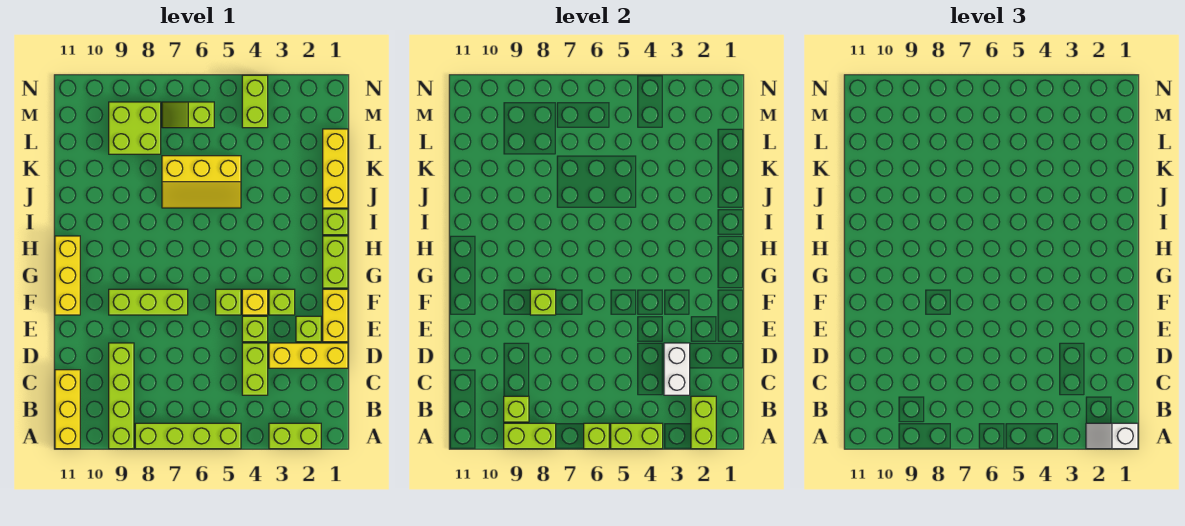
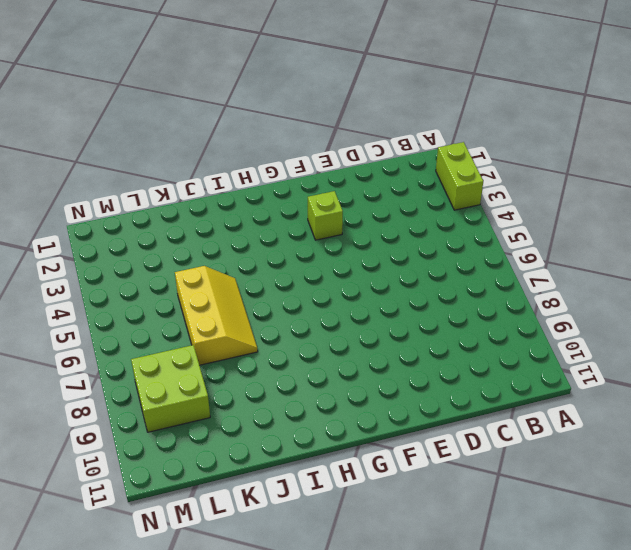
none -> lime 1x4 brick [135,423,241,449]
none -> lime 1x4 brick [109,343,134,449]
none -> yellow 1x3 brick [55,370,80,449]

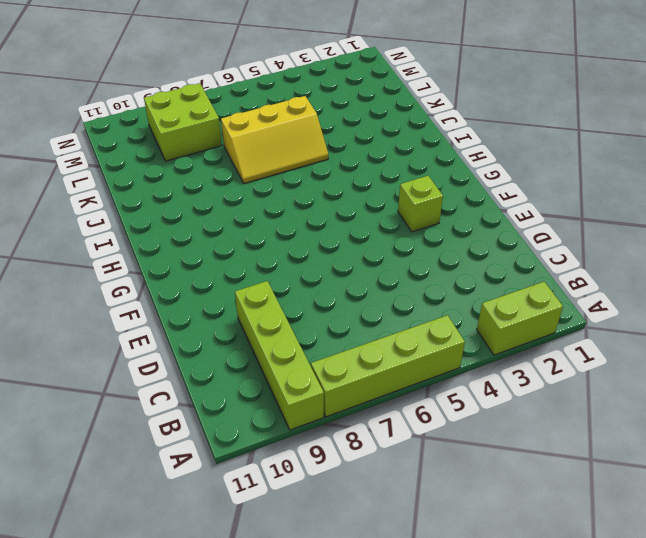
none -> yellow 1x3 brick [55,370,80,449]
none -> lime 1x2 brick [242,343,268,395]
none -> yellow 1x3 brick [269,343,348,368]

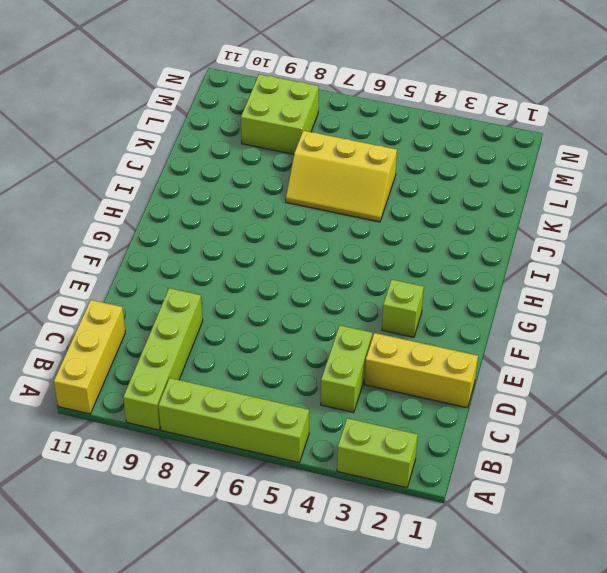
none -> yellow 1x2 brick [323,289,348,342]
none -> lime 1x1 brick [296,316,321,342]
none -> lime 1x1 brick [242,316,268,342]

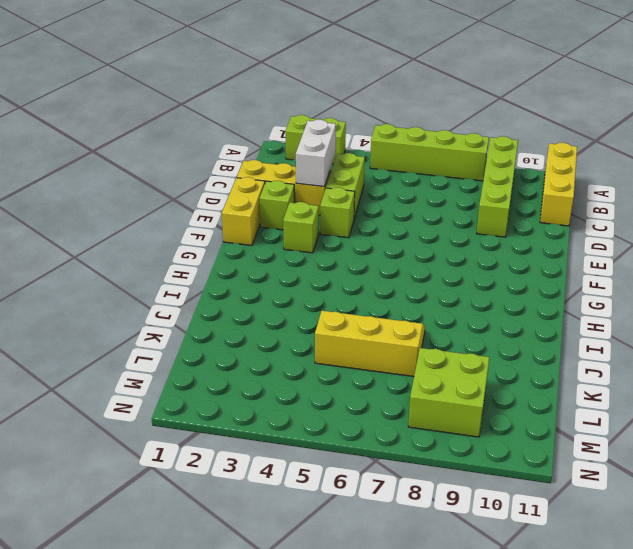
none -> yellow 1x1 brick [242,289,268,315]
none -> lime 1x1 brick [216,289,241,315]
none -> lime 1x3 brick [109,289,188,315]

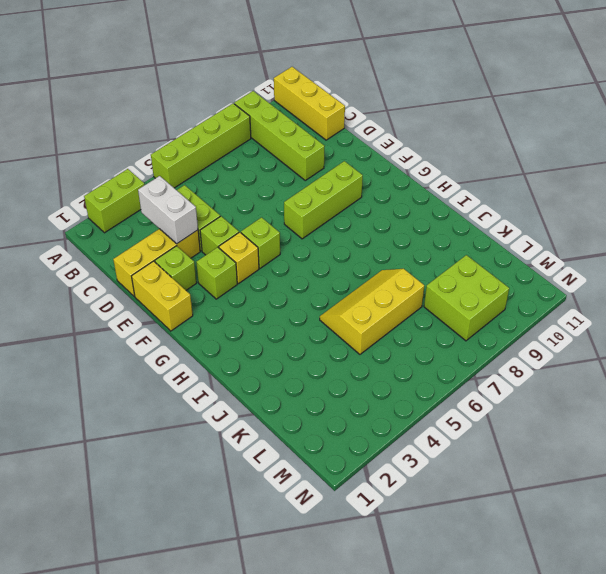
none -> yellow 1x3 brick [55,236,80,315]
none -> lime 1x2 brick [323,236,348,288]
none -> lime 1x1 brick [323,209,348,235]

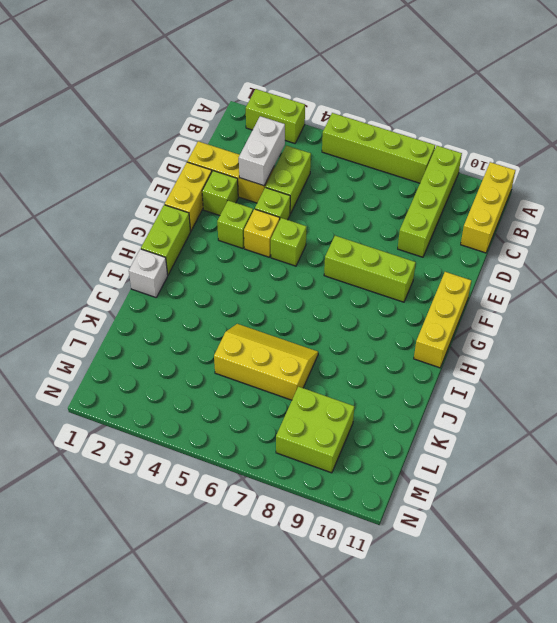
white 1x1 brick [129,249,168,297] -> lime 1x1 brick [323,209,348,235]
none -> yellow 1x3 brick [323,129,348,208]
none -> lime 1x2 brick [242,75,268,128]
none -> lime 1x2 slope [162,102,214,128]

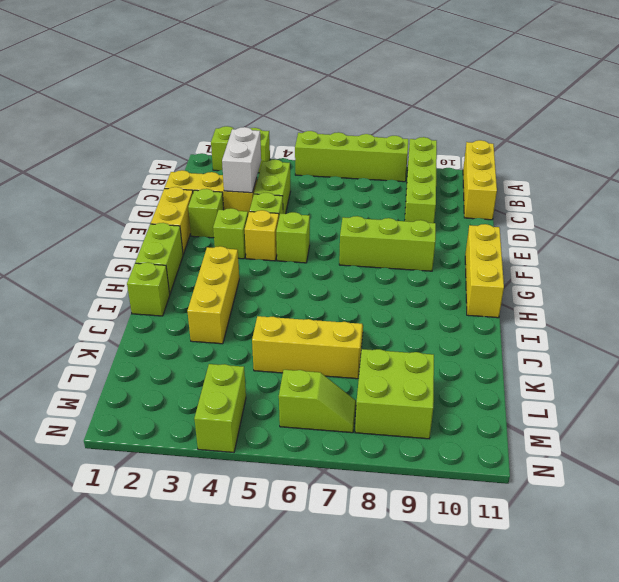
yellow 1x3 brick [187,246,239,344] -> yellow 1x3 brick moved to [323,129,348,208]
none -> lime 1x2 brick [691,396,716,449]
none -> lime 1x2 brick [611,423,663,449]
none -> lime 1x1 brick [584,423,609,449]

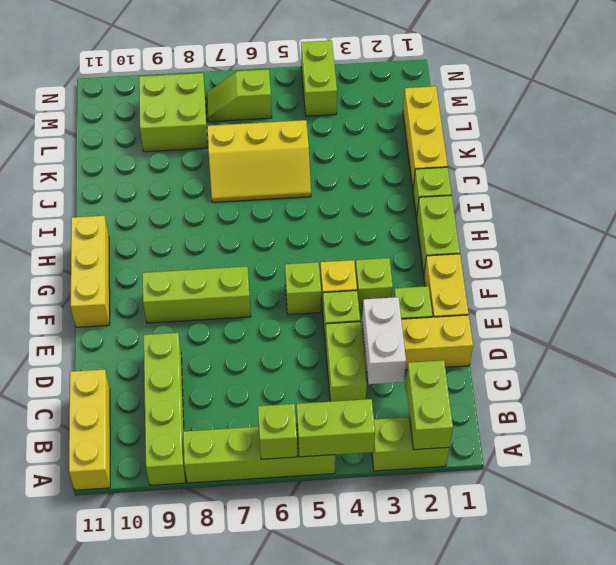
none -> lime 1x2 brick [504,423,556,449]
none -> lime 1x1 brick [504,396,529,422]
none -> lime 1x1 brick [530,289,556,315]

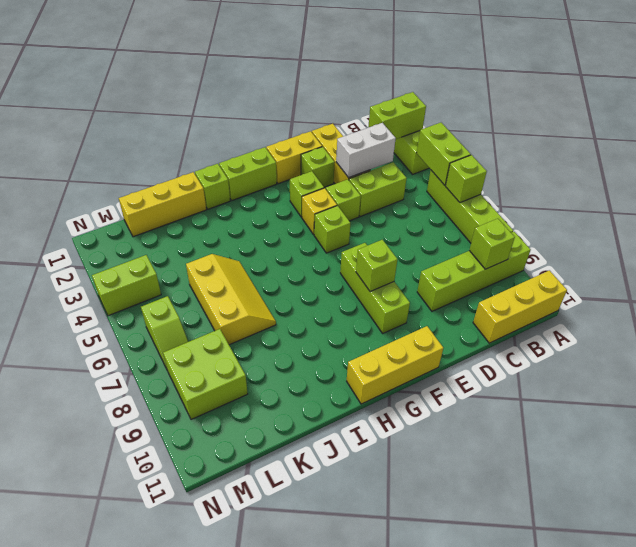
none -> lime 1x2 brick [504,423,556,449]
none -> white 1x2 slope [1086,423,1138,449]

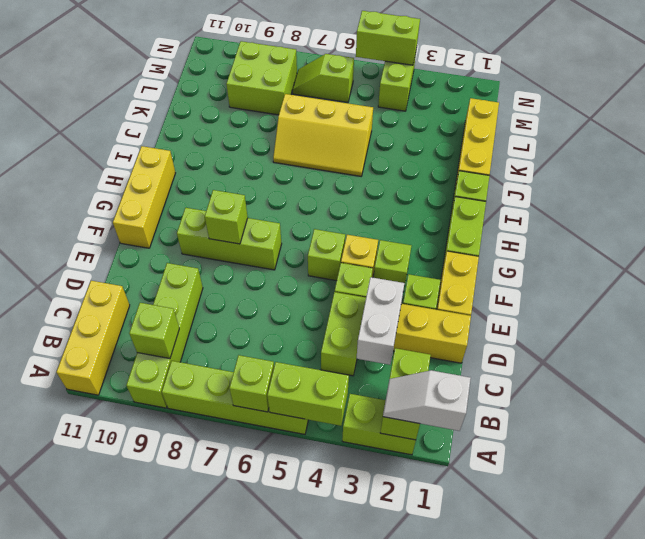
lime 1x2 brick [356,11,420,65] -> lime 1x2 brick moved to [504,423,556,449]

